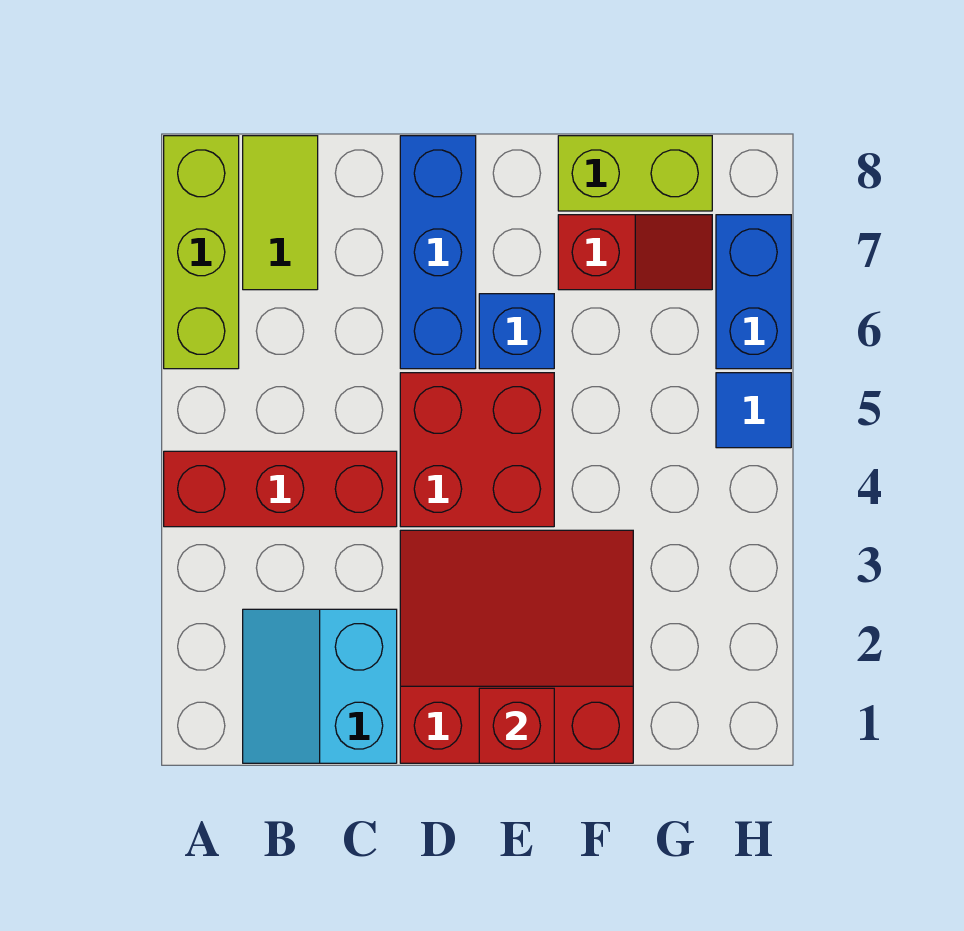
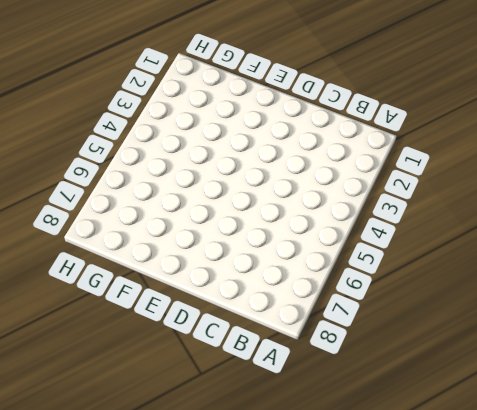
none -> red 1x3 brick [164,451,397,527]
none -> lime 1x3 brick [164,136,239,369]
none -> cyan 2x2 slope [243,609,397,763]

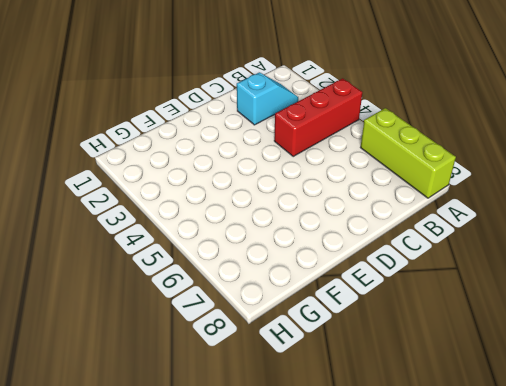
cyan 1x2 slope [237,72,298,125] -> cyan 2x2 slope [243,609,397,763]
none -> lime 1x2 tile [243,136,318,290]
none -> red 3x3 slope [400,530,633,763]
none -> red 2x2 brick [400,373,554,527]

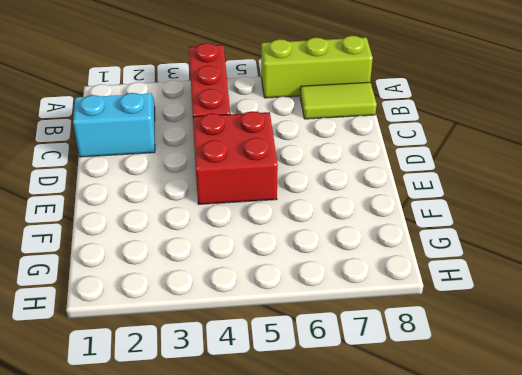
none -> red 3x3 slope [400,530,633,763]
none -> blue 1x3 brick [400,136,476,369]
none -> blue 1x1 brick [479,294,554,369]

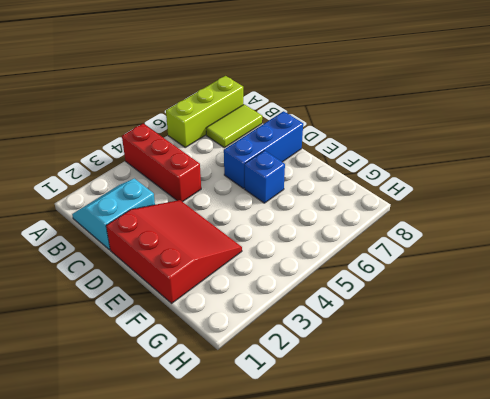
none -> red 2x2 brick [400,373,554,527]
none -> red 1x2 slope [558,215,712,290]
none -> lime 1x2 brick [558,136,712,211]

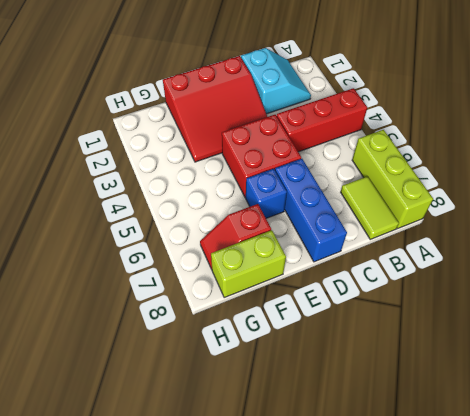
none -> blue 1x1 tile [716,373,791,448]
none -> blue 1x2 brick [716,215,791,369]
none -> red 1x1 brick [479,688,554,763]

